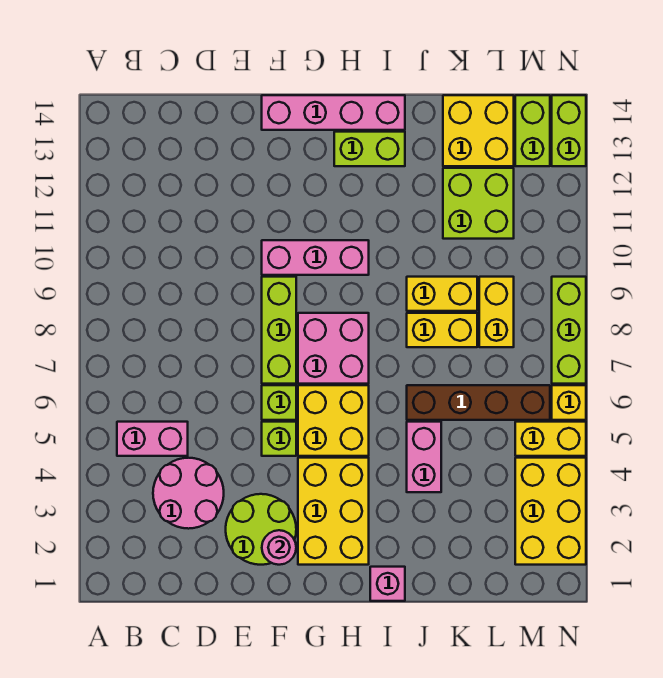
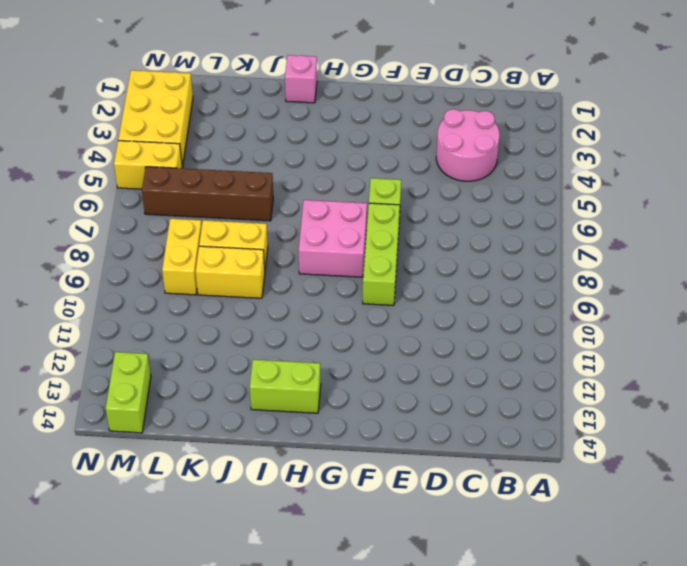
none -> pink 1x2 brick [117,422,188,456]
none -> lime 2x2 round brick [226,494,296,565]
none -> lime 1x1 brick [262,422,296,456]

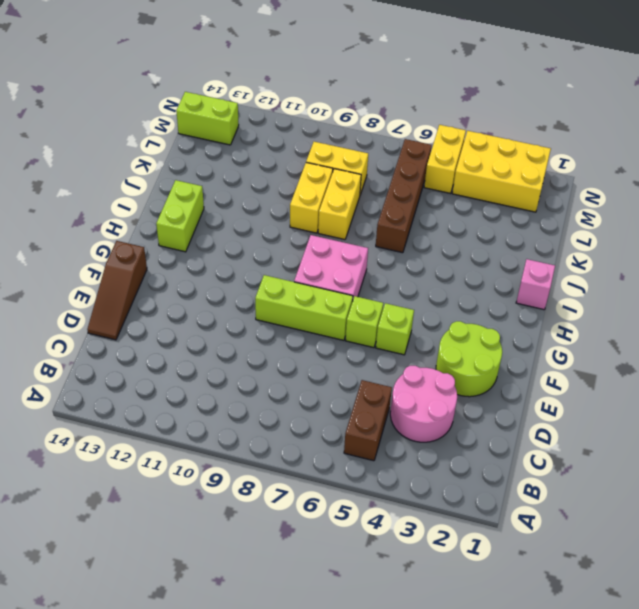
brown 1x2 brick [344,380,392,461] -> pink 1x2 brick [117,422,188,456]
brown 1x3 slope [87,241,147,340] -> pink 1x4 brick [262,95,405,130]
none -> pink 1x3 brick [262,240,369,275]
none -> yellow 2x3 brick [298,458,369,565]
none -> yellow 2x2 brick [298,385,369,456]

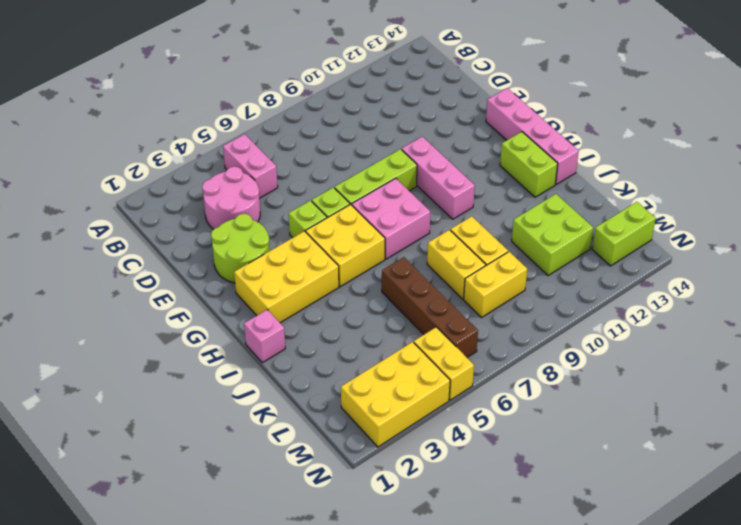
none -> pink 1x2 brick [407,422,441,492]
none -> yellow 2x2 brick [443,95,514,166]
none -> yellow 1x1 brick [552,385,586,420]

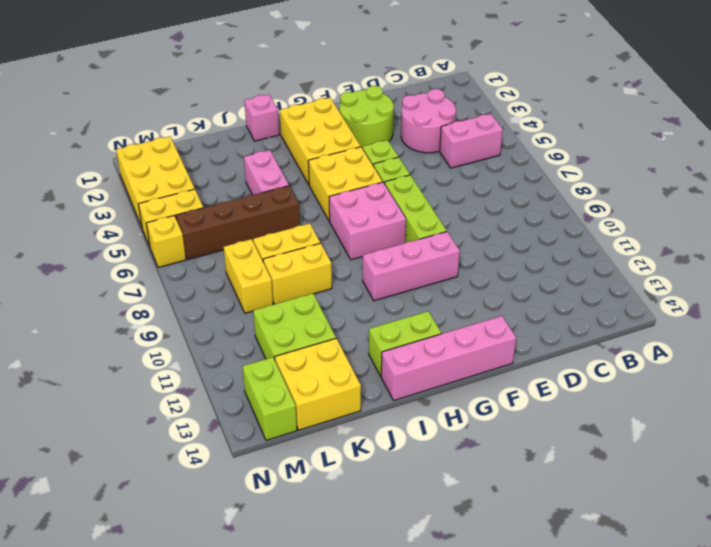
none -> lime 1x3 brick [552,277,586,384]
none -> lime 1x2 brick [552,95,586,166]
none -> pink 1x1 round brick [262,530,296,565]

